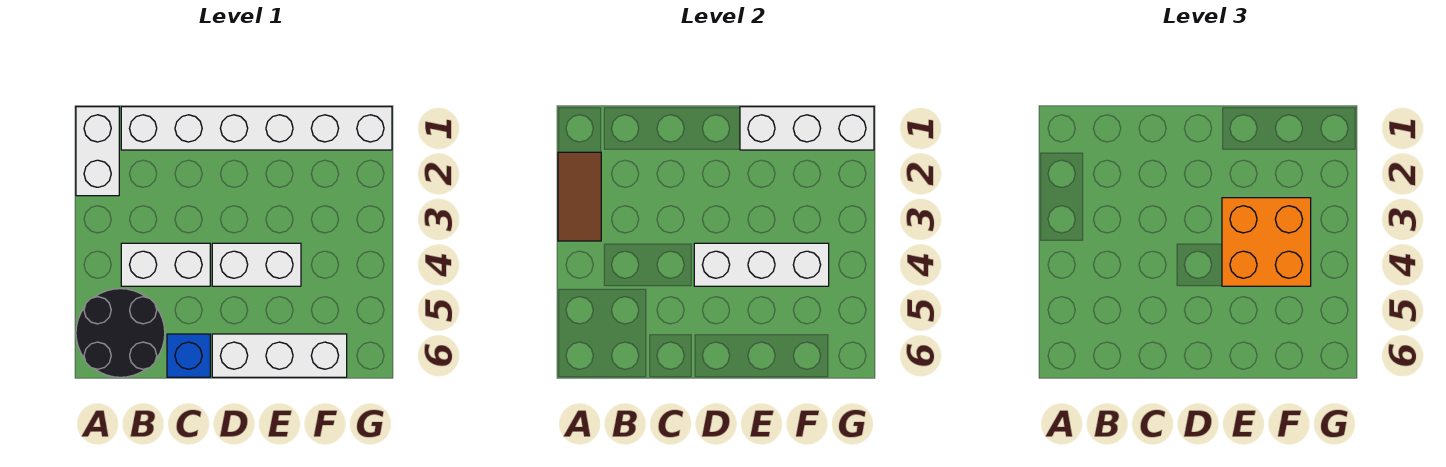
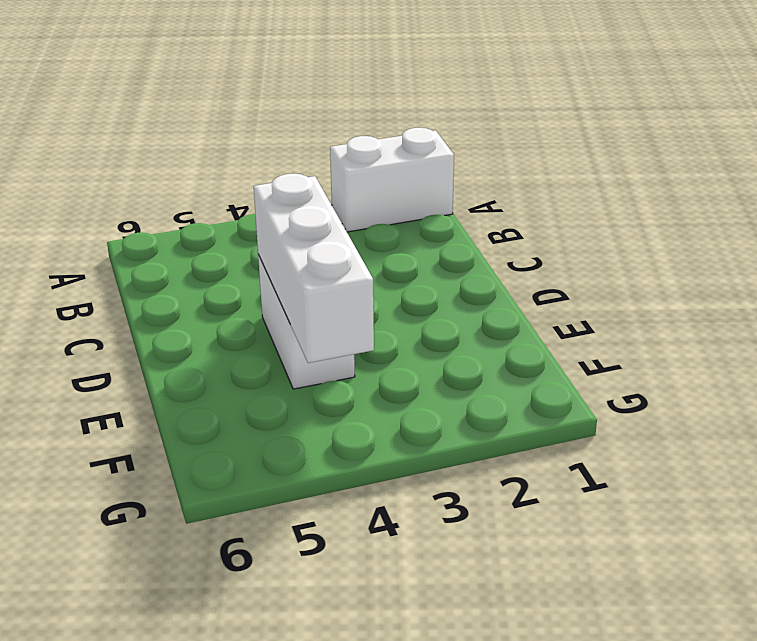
none -> black 2x2 round brick [76,289,165,377]
none -> white 1x6 brick [121,107,392,150]

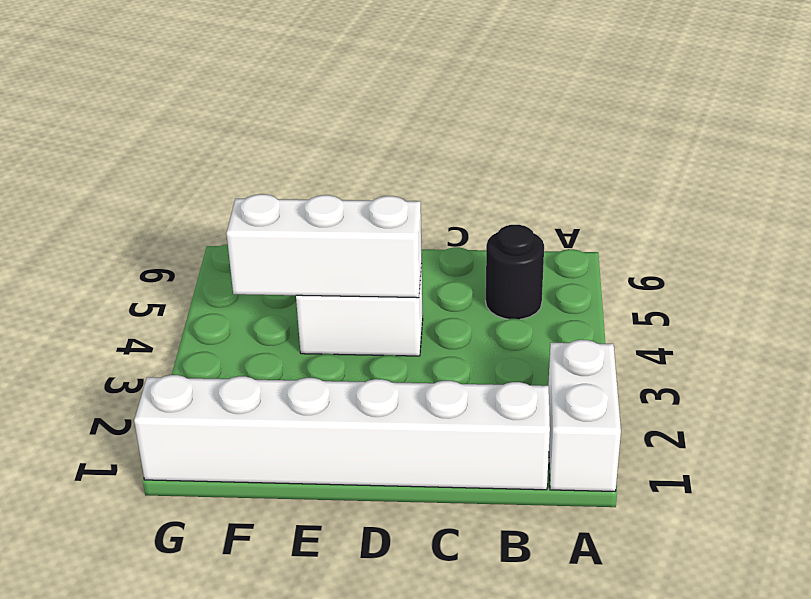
black 1x1 round brick [486,225,544,319] -> black 2x2 round brick [76,289,165,377]
none -> white 1x2 brick [121,243,210,286]
none -> blue 1x1 brick [167,334,210,377]

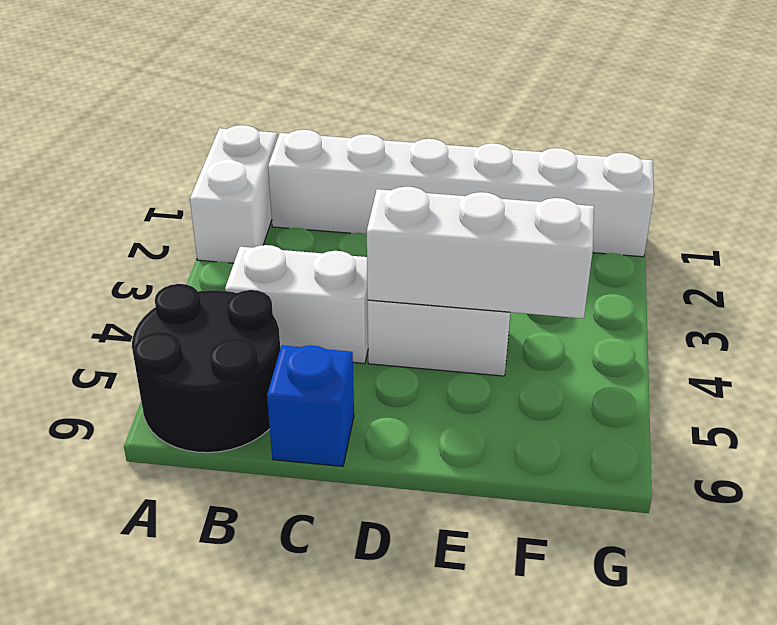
none -> white 1x3 brick [212,334,347,377]
none -> brown 1x2 tile [558,152,601,241]

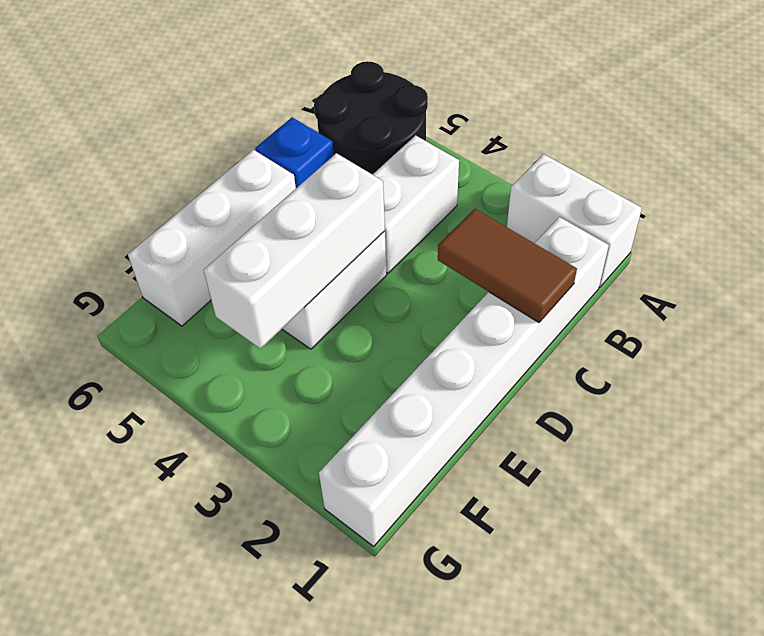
brown 1x2 tile [438,209,577,322] -> brown 1x2 tile moved to [558,152,601,241]
none -> white 1x3 brick [740,107,874,150]
none -> orange 2x2 brick [1222,198,1311,286]

